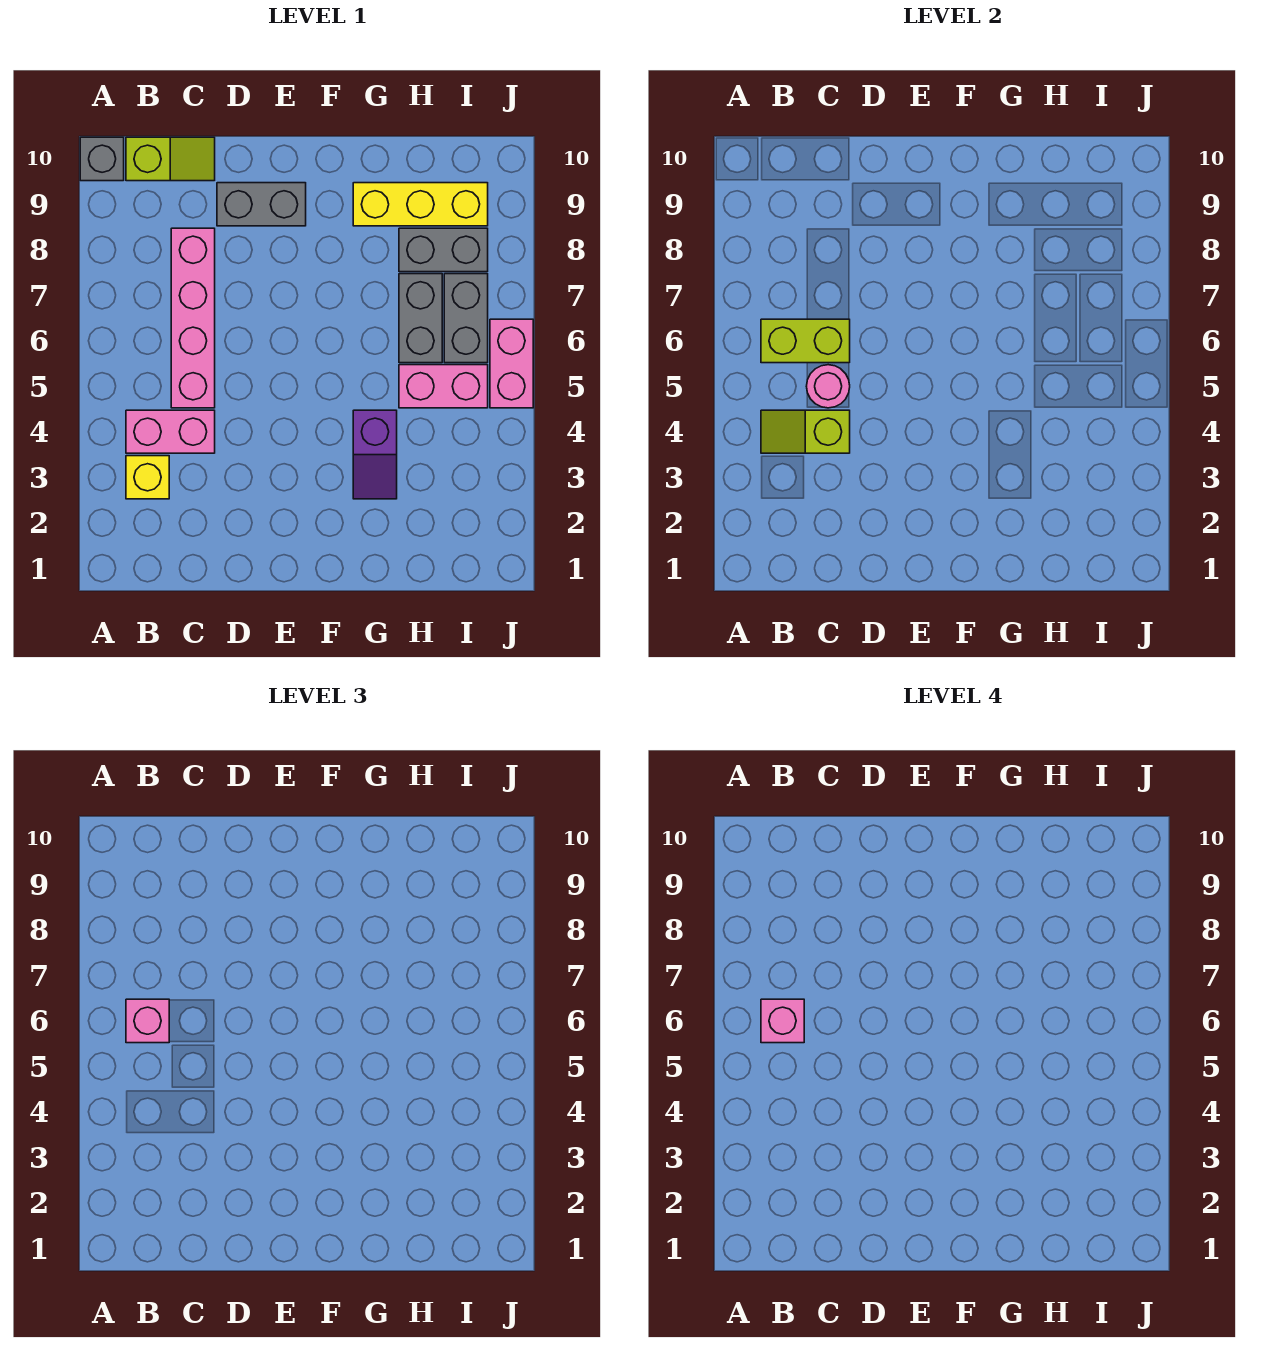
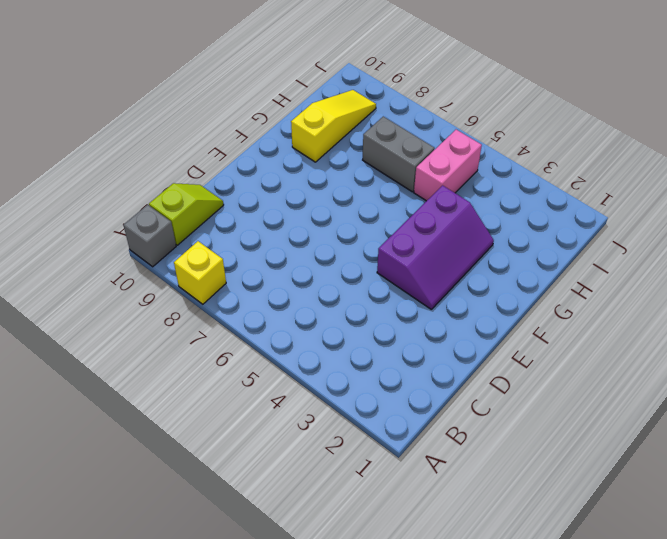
yellow 1x1 brick [174,241,226,304] -> yellow 1x1 brick moved to [126,456,169,499]
purple 2x3 slope [377,185,494,310] -> purple 1x2 slope [353,410,397,499]
yellow 1x3 slope [291,90,376,162] -> yellow 1x3 brick [353,183,488,226]
none -> pink 1x2 brick [126,410,215,453]
none -> pink 1x4 brick [171,228,215,408]
none -> grey 1x2 brick [217,183,306,226]

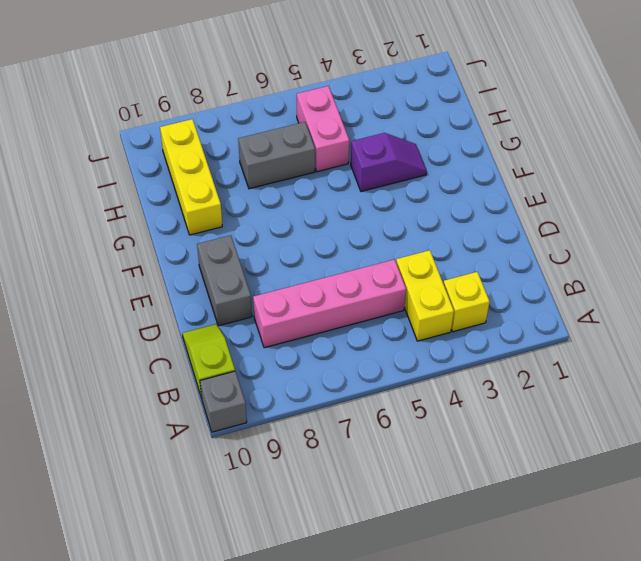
yellow 1x2 brick [396,250,454,341] -> pink 1x2 brick [126,410,215,453]
none -> grey 1x2 brick [399,228,488,272]
none -> grey 1x2 brick [444,274,488,363]
none -> pink 1x2 brick [490,319,533,408]

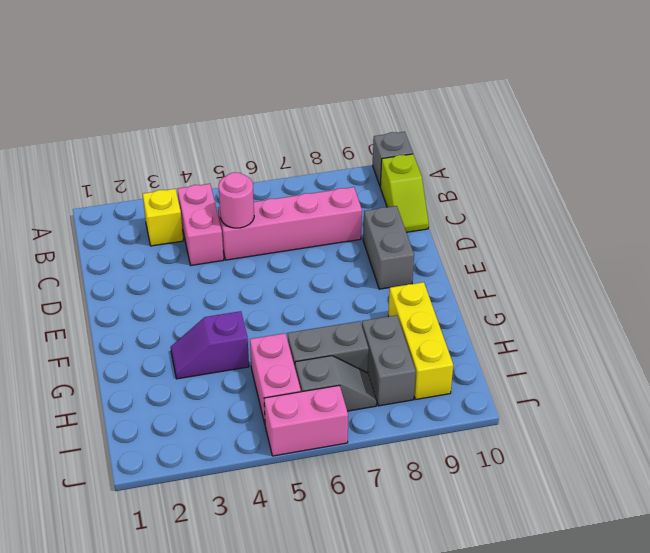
grey 1x2 slope [295,356,377,411] -> grey 1x2 brick [444,274,488,363]
none -> lime 1x2 slope [761,410,850,453]
none -> lime 1x2 brick [761,319,850,363]
none -> pink 1x1 brick [126,999,169,1043]

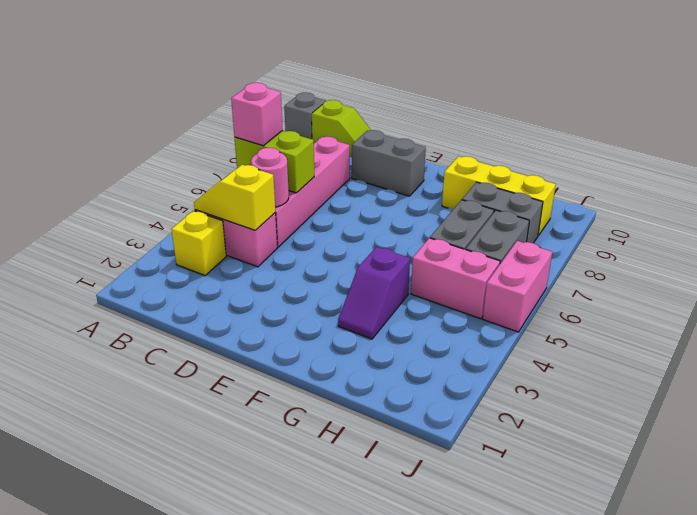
yellow 1x2 slope [194,165,275,230] -> lime 1x2 slope [761,410,850,453]
none -> pink 1x1 brick [761,999,804,1043]

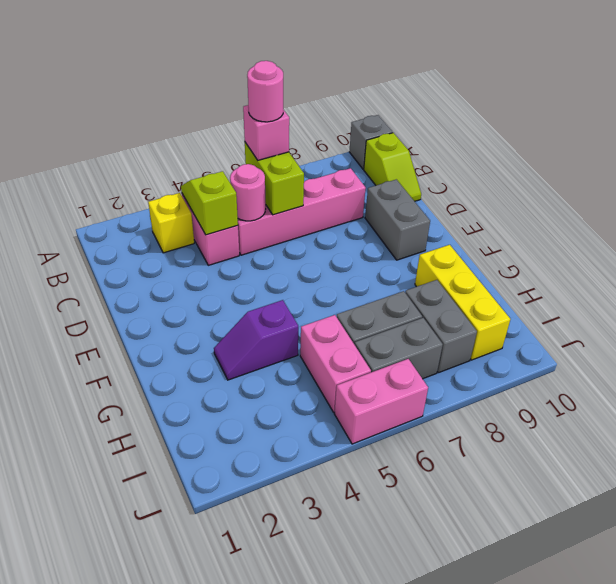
pink 1x1 round brick [247,61,283,122] -> pink 1x1 brick [761,999,804,1043]

